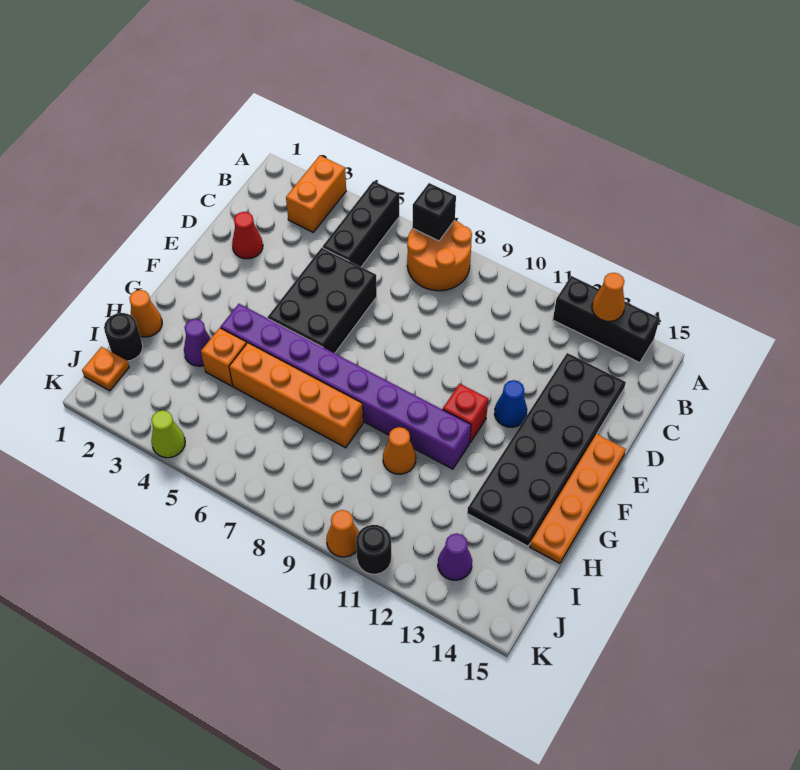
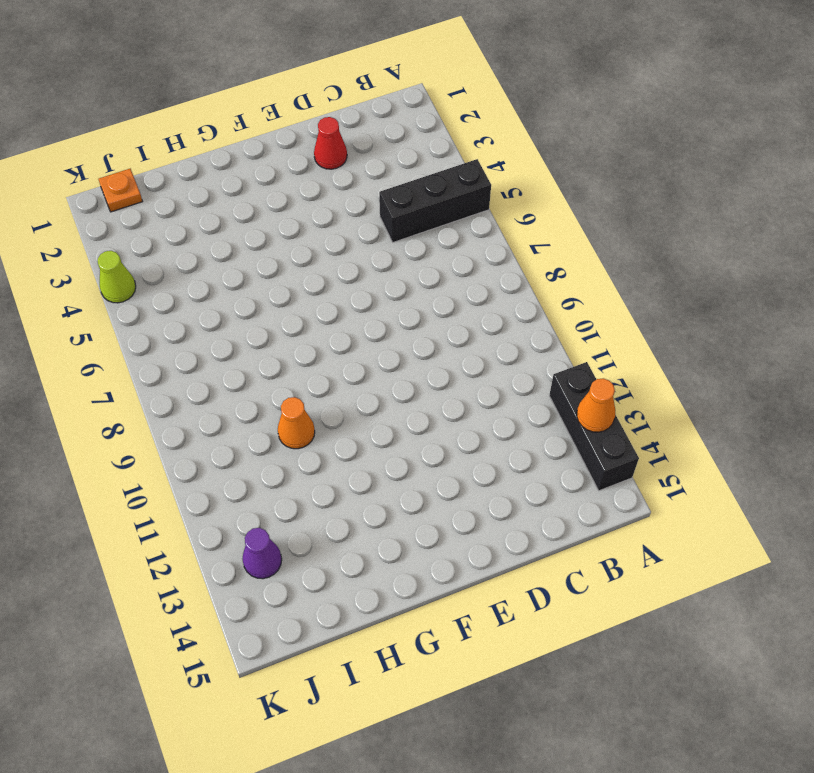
none -> orange 1x2 brick [286,156,346,232]
none -> orange 2x2 round brick [407,220,472,291]
none -> black 2x6 plate [467,353,626,546]

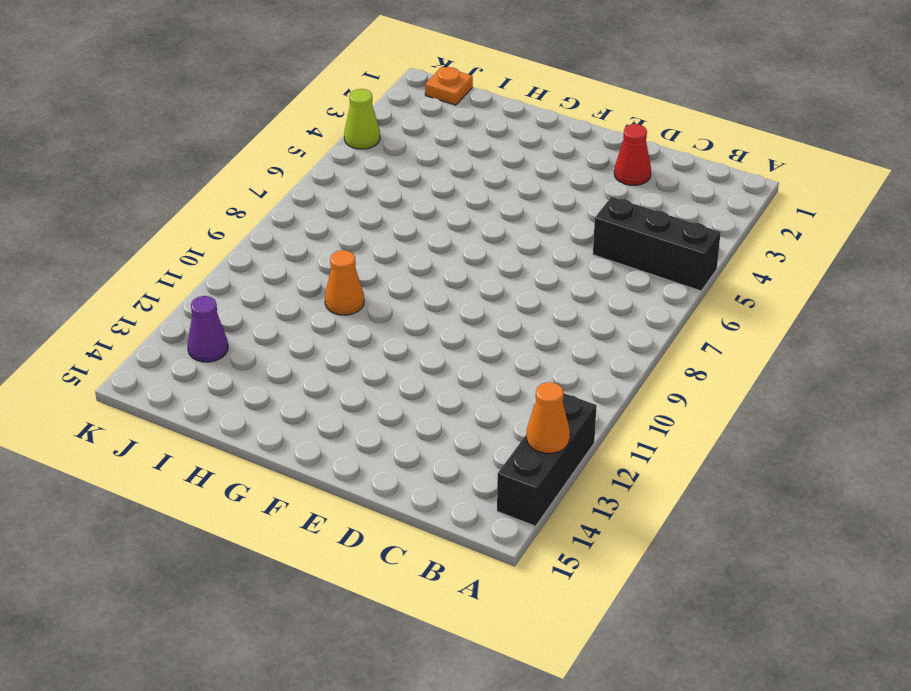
none -> orange 1x2 brick [286,156,346,232]
none -> orange 2x2 round brick [407,220,472,291]
none -> black 2x6 plate [467,353,626,546]

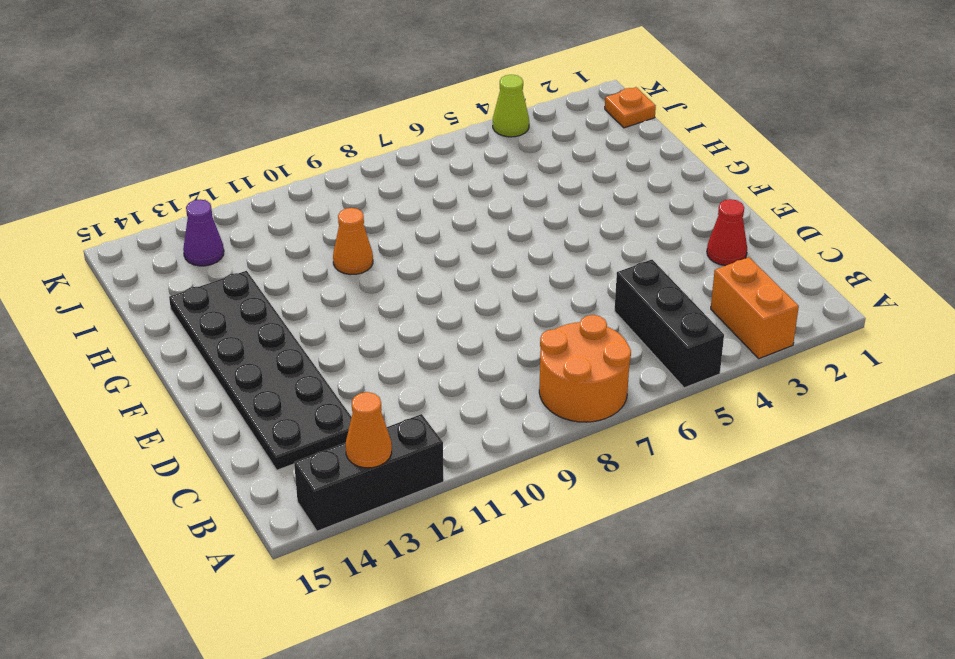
none -> black 2x3 brick [268,248,377,353]
none -> blue 1x1 cone [495,380,527,427]
none -> orange 1x4 plate [530,434,626,563]

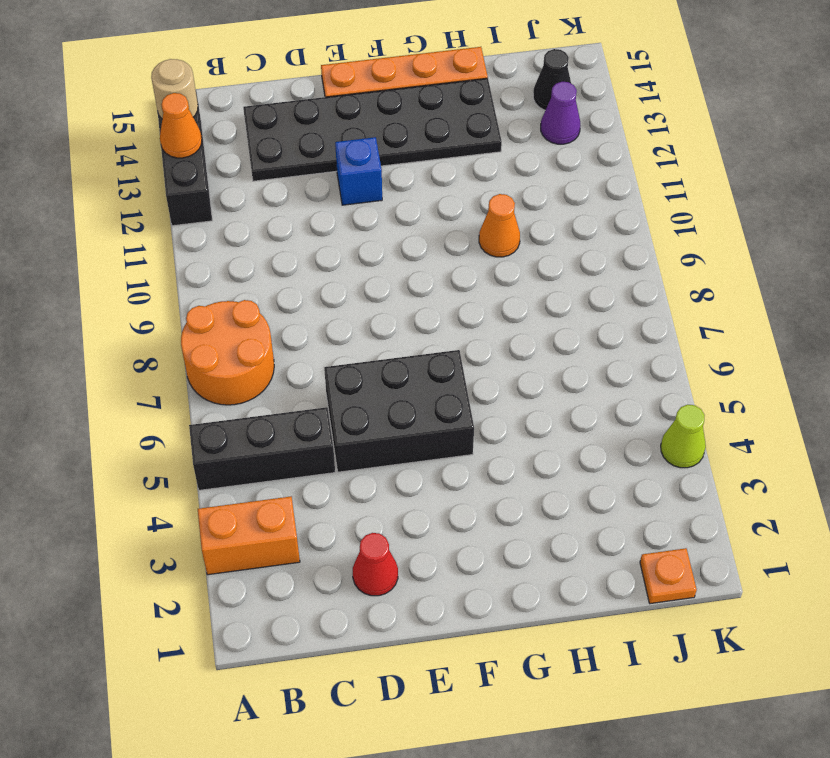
tan 1x1 round brick [151,59,198,118] -> none
blue 1x1 brick [335,137,382,205] -> blue 1x1 cone [495,380,527,427]
black 1x1 cone [533,49,571,110] -> none
none -> red 1x1 brick [443,384,488,442]
none -> purple 1x8 brick [221,304,471,469]
none -> orange 1x1 cone [129,290,162,337]

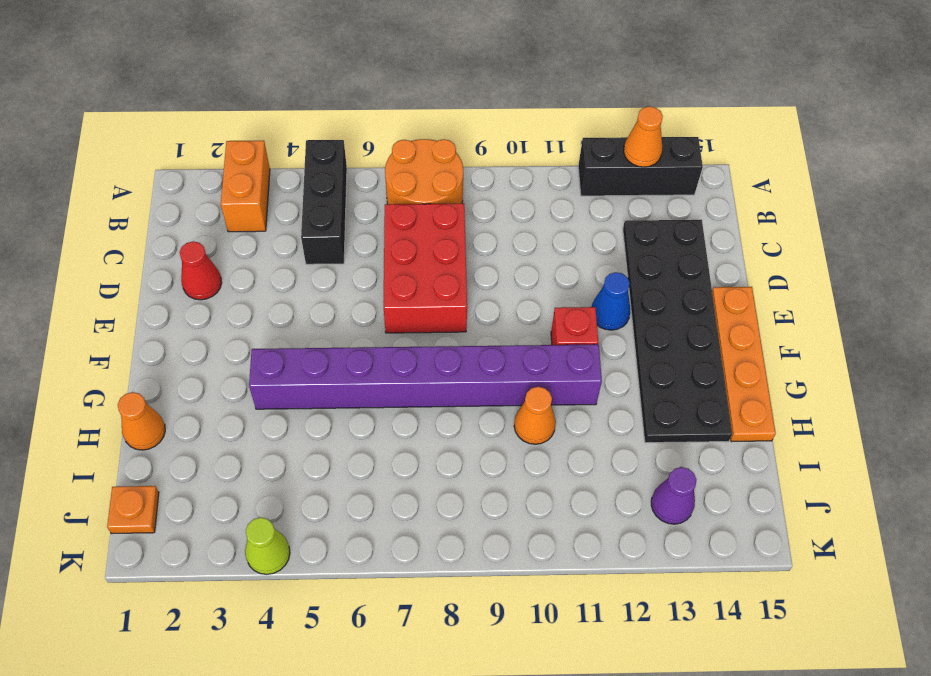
red 2x3 brick [384,203,467,333] -> none
none -> black 2x3 brick [268,248,377,353]
none -> purple 1x1 cone [184,319,211,366]
none -> orange 1x1 brick [201,328,247,386]

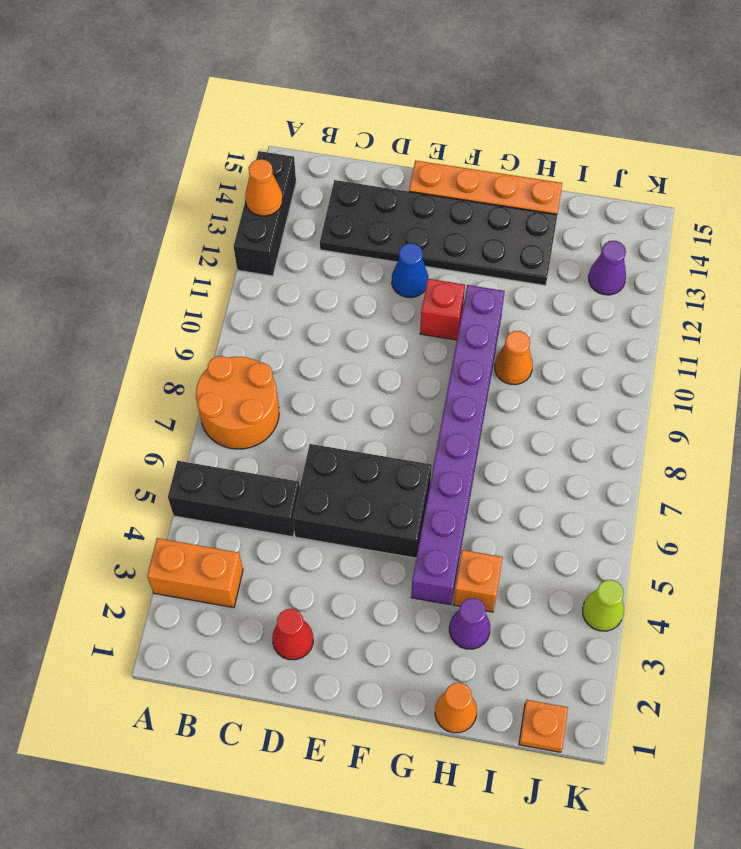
none -> orange 1x4 brick [229,343,363,448]
none -> black 1x1 round brick [104,313,143,361]
none -> orange 1x1 cone [326,510,359,557]

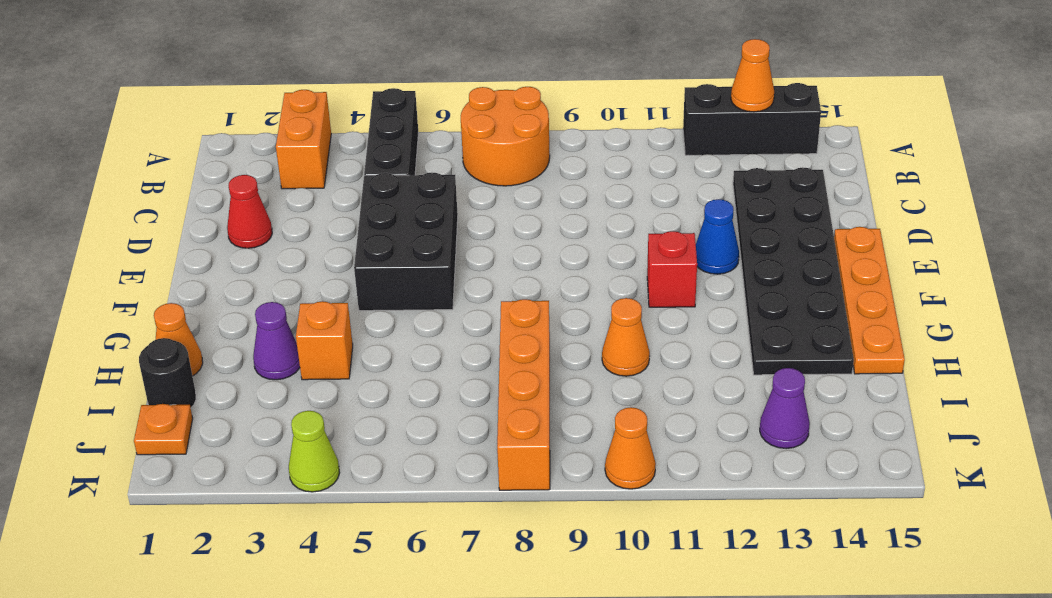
orange 1x4 brick [497,299,550,490] -> orange 1x4 brick turned to [229,343,363,448]
none -> purple 1x8 brick [221,304,471,469]
none -> black 1x1 round brick [356,525,391,574]
none -> black 1x1 brick [412,183,456,241]

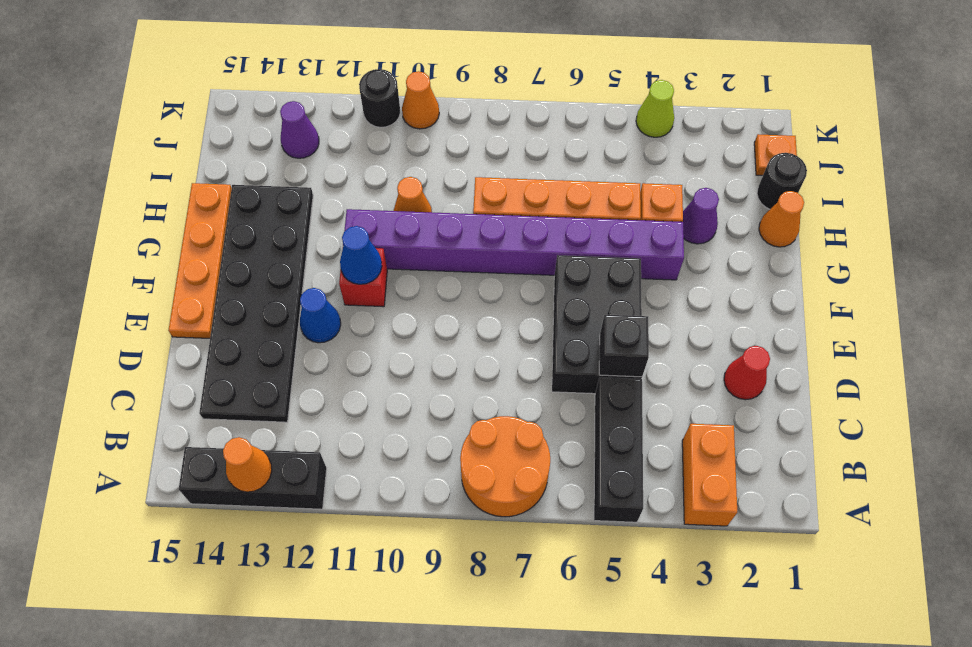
black 1x1 brick [599,315,649,377] -> black 1x1 brick moved to [412,183,456,241]
blue 1x1 cone [340,226,382,284] -> none

